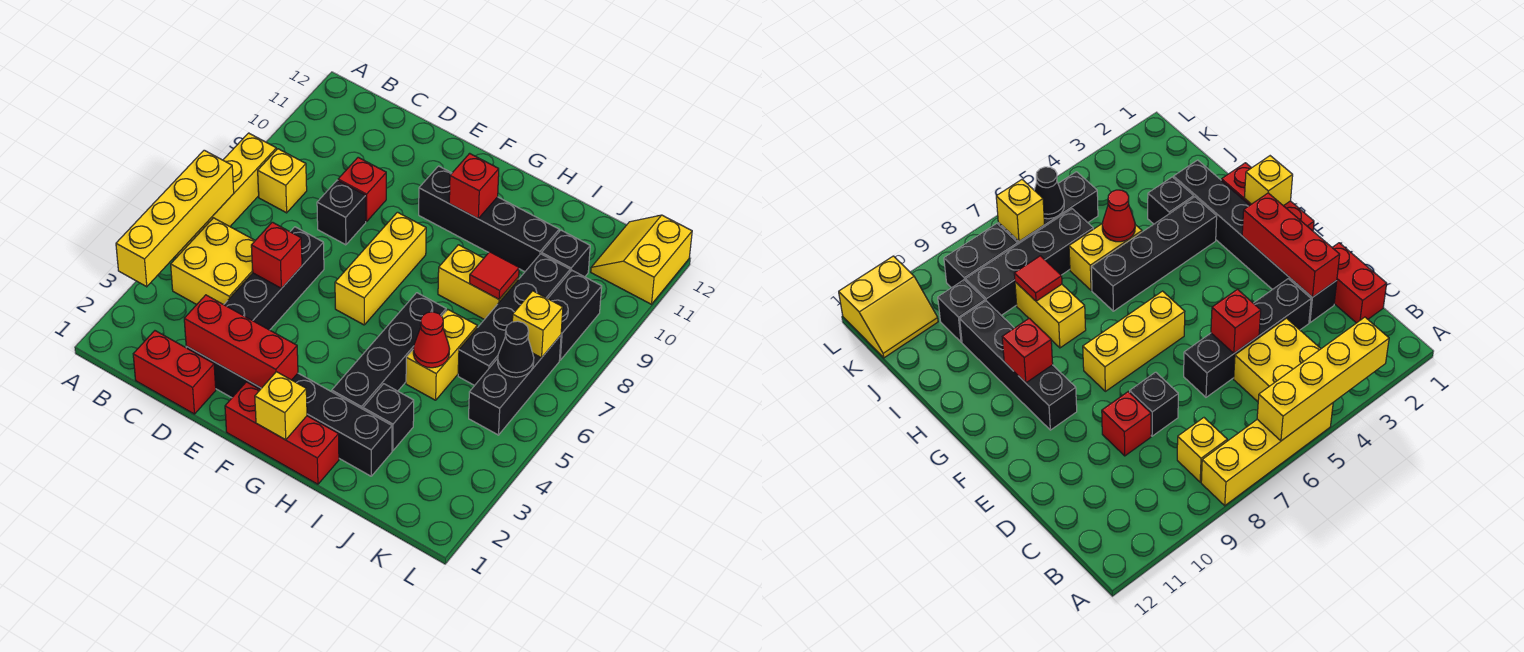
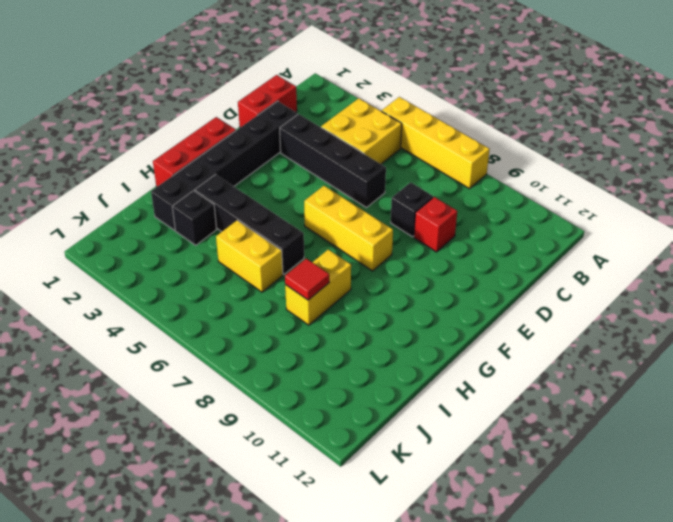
none -> yellow 1x1 brick [258,149,307,213]
none -> black 1x4 brick [419,166,559,272]
none -> black 1x4 brick [458,254,570,386]

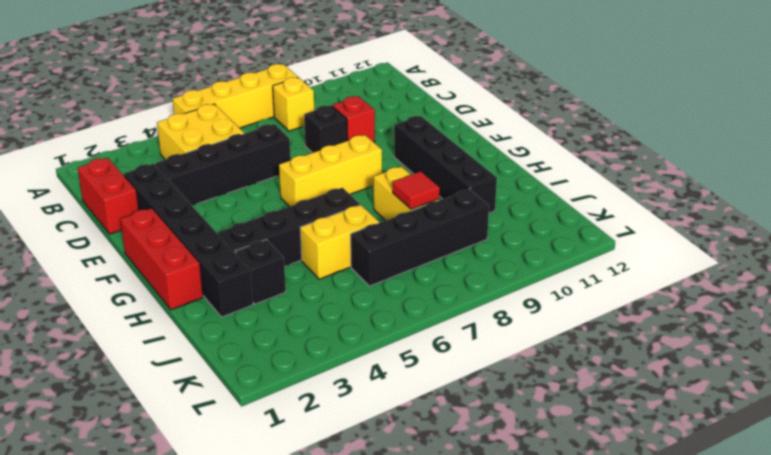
none -> black 1x1 brick [541,230,590,277]
none -> black 1x3 brick [469,335,561,435]
none -> black 1x2 brick [548,270,602,360]

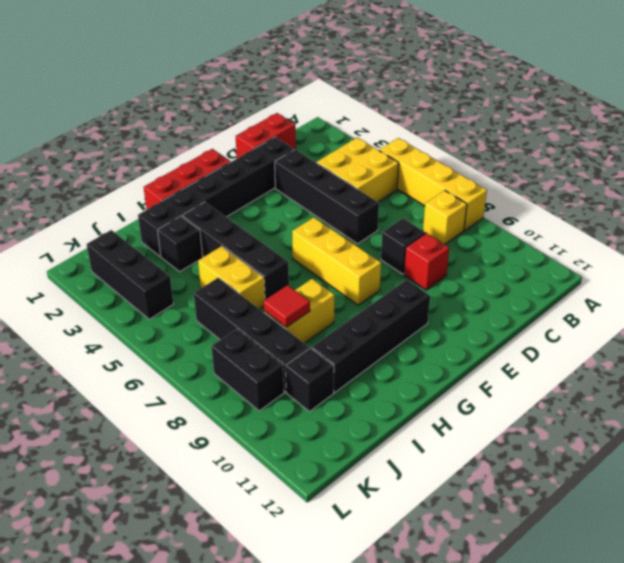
black 1x3 brick [87,230,174,319] -> black 1x3 brick moved to [469,335,561,435]
none -> yellow 2x2 slope [591,215,692,304]
none -> yellow 1x4 brick [116,150,234,287]
none -> red 1x3 brick [184,295,298,388]

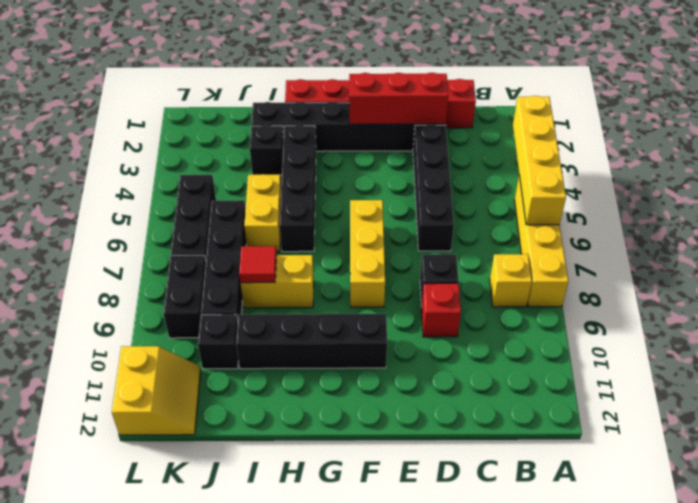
none -> yellow 2x2 brick [171,218,255,305]
none -> red 1x1 brick [251,222,302,288]
none -> yellow 1x1 brick [255,372,307,440]

